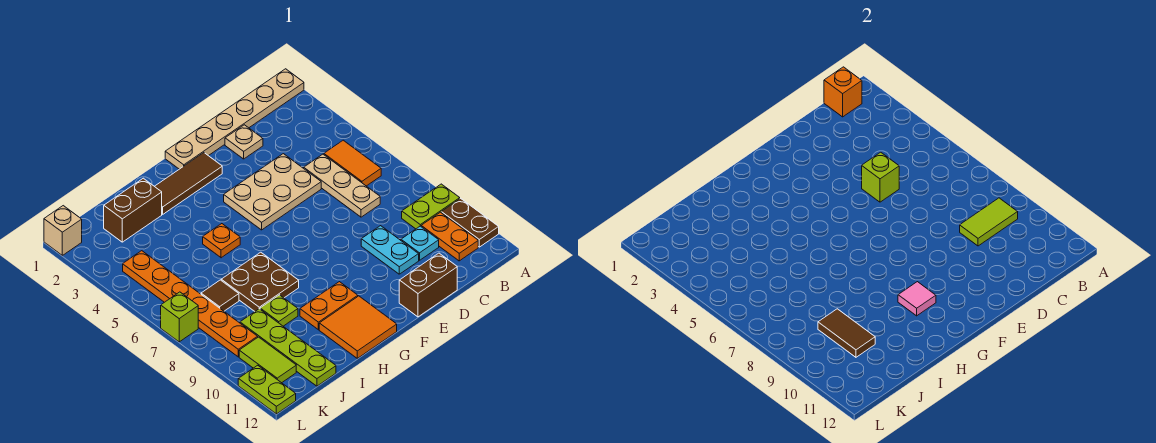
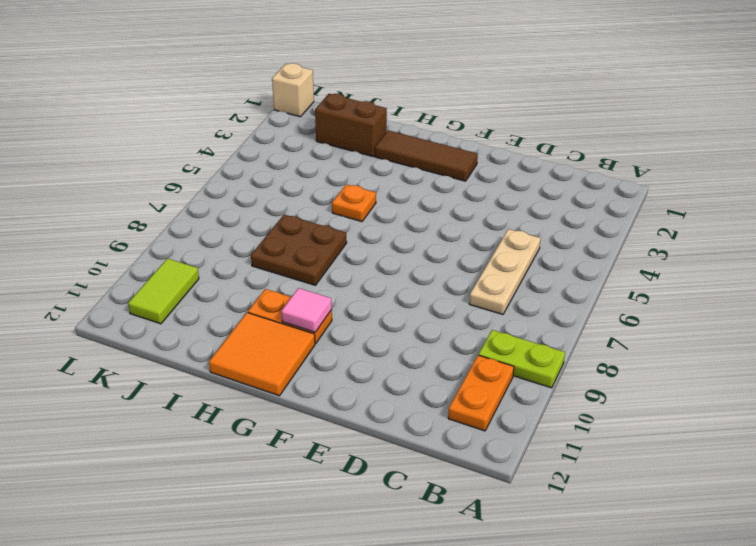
none -> tan 1x6 plate [165,69,304,169]
none -> brown 1x2 plate [441,198,499,247]
none -> orange 1x2 tile [324,140,381,186]
none -> cyan 1x1 plate [401,226,439,260]

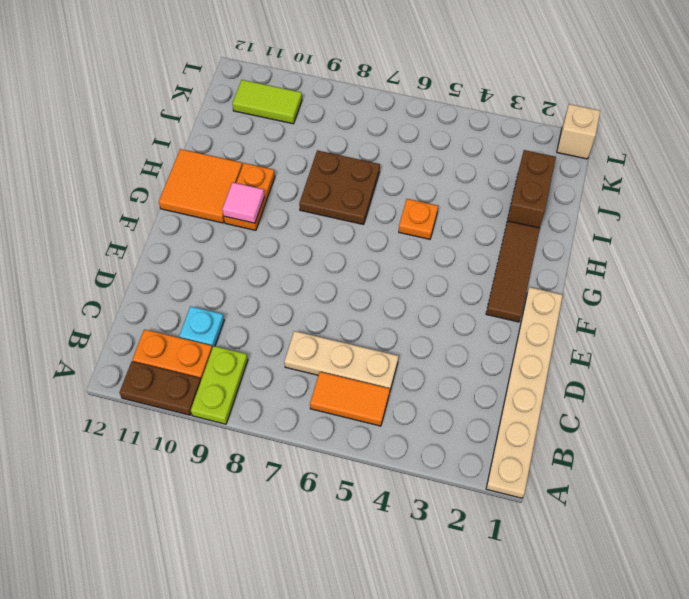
none -> tan 1x1 plate [225,125,263,159]
none -> tan 2x3 plate [224,154,321,230]
none -> cyan 1x2 plate [361,226,419,274]
none -> brown 1x2 brick [399,253,457,317]

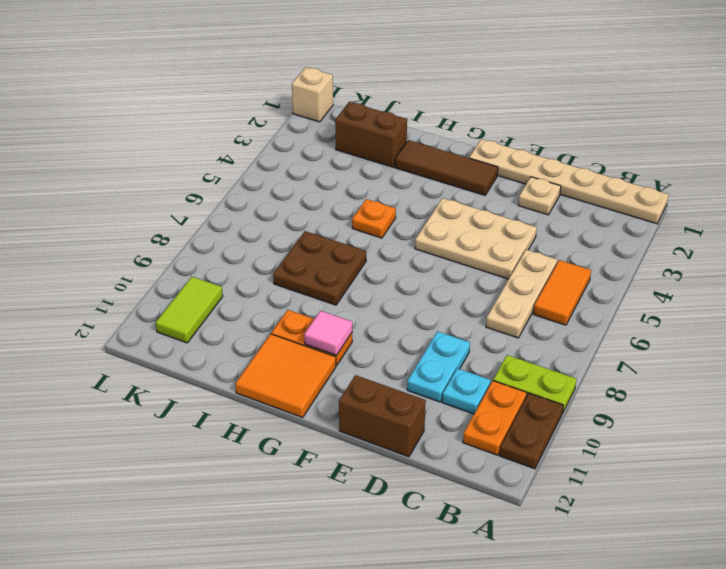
none -> lime 1x1 plate [260,295,298,326]
none -> brown 1x1 tile [201,280,239,311]
none -> lime 1x4 plate [240,309,336,386]
none -> orange 1x6 plate [123,251,258,357]

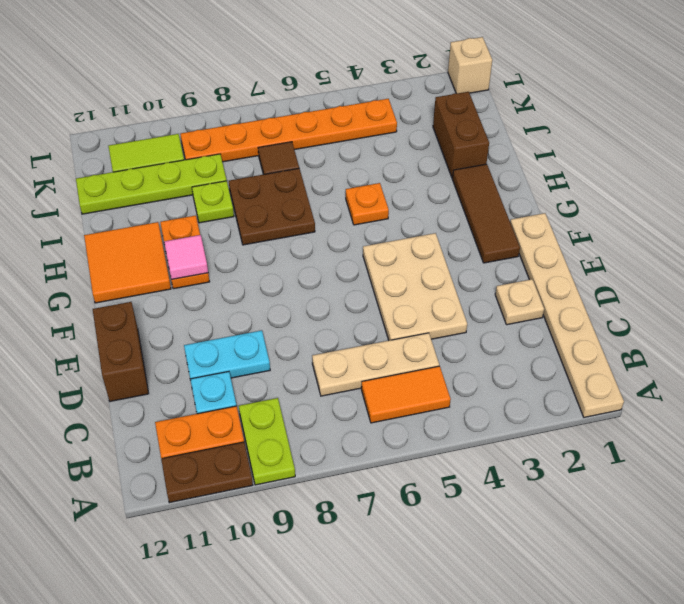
none -> lime 1x1 brick [161,292,198,342]
none -> lime 1x2 plate [238,365,296,414]
none -> orange 1x1 brick [824,67,862,117]
none -> lime 1x2 tile [960,198,1018,246]

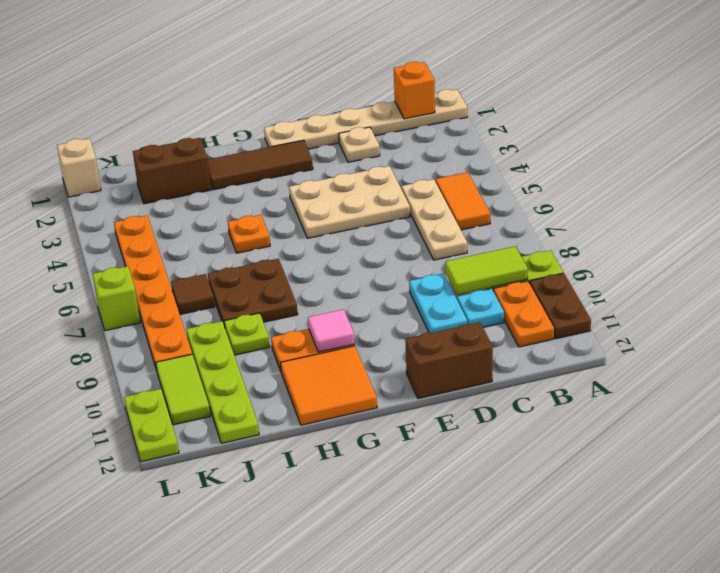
none -> lime 1x1 brick [862,152,899,202]
none -> brown 1x2 tile [818,309,875,357]

